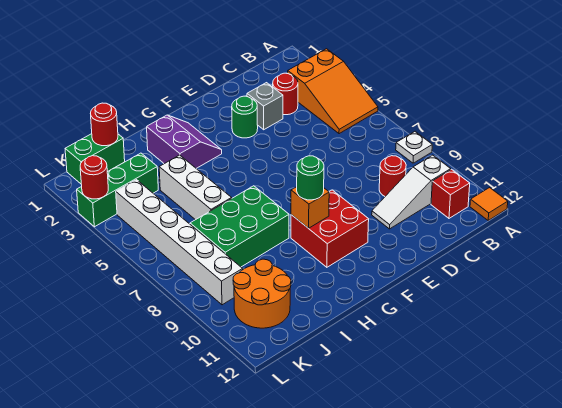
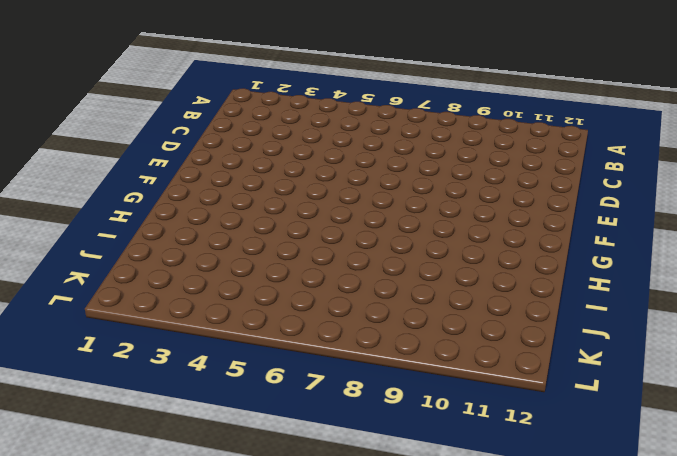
none -> orange 2x3 slope [288,49,378,134]
none -> white 1x1 plate [396,132,432,163]
none -> orange 1x1 tile [470,188,508,220]

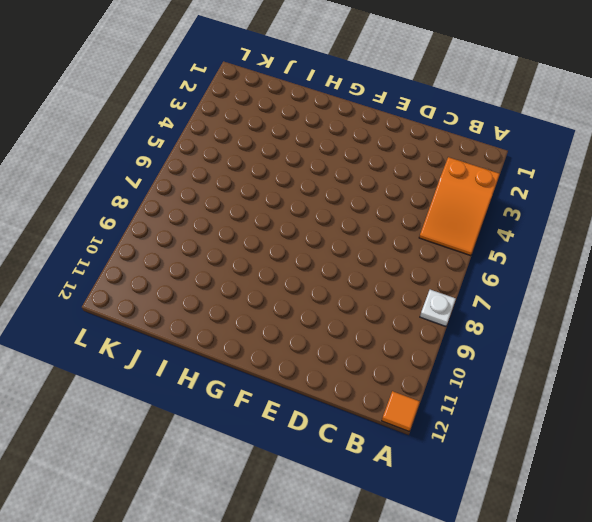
none -> white 1x3 slope [372,155,451,229]
none -> red 1x1 brick [431,169,470,218]
none -> red 1x1 round brick [273,73,298,115]

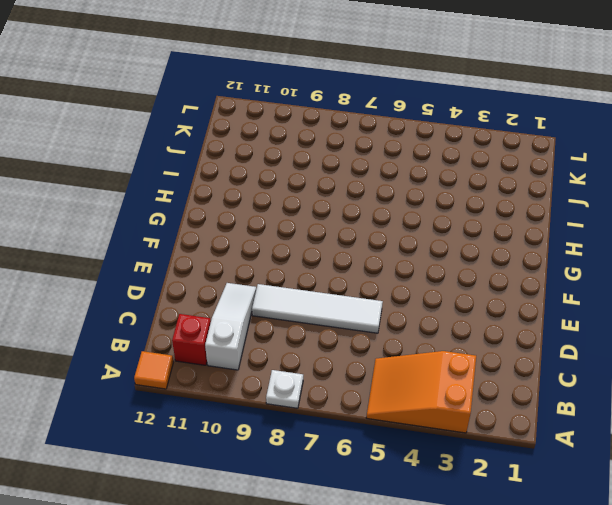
white 1x4 tile [252,284,383,333] -> none
none -> red 1x1 round brick [273,73,298,115]
none -> red 1x1 round brick [379,156,406,196]
none -> grey 1x1 brick [247,83,283,130]

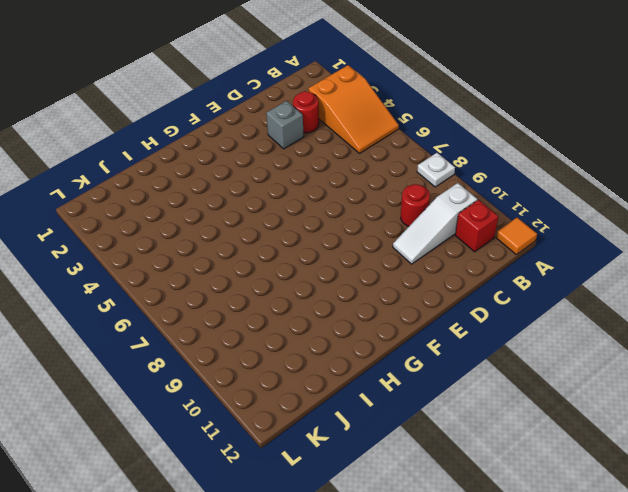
none -> green 1x1 round brick [232,96,258,138]
none -> red 2x2 brick [291,190,369,267]
none -> purple 2x2 slope [147,115,222,169]

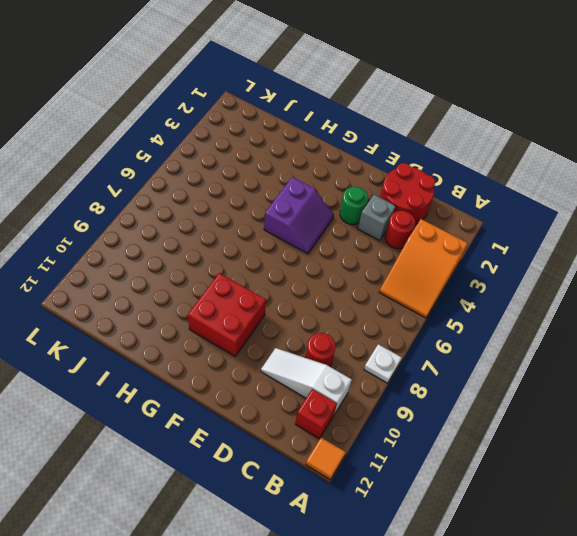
red 2x2 round brick [380,163,435,224] -> none
purple 2x2 slope [264,177,334,254] -> purple 2x2 slope moved to [147,115,222,169]
none -> green 2x3 brick [190,186,289,267]
none -> white 1x3 brick [159,155,232,220]
none -> green 1x2 brick [65,134,125,184]

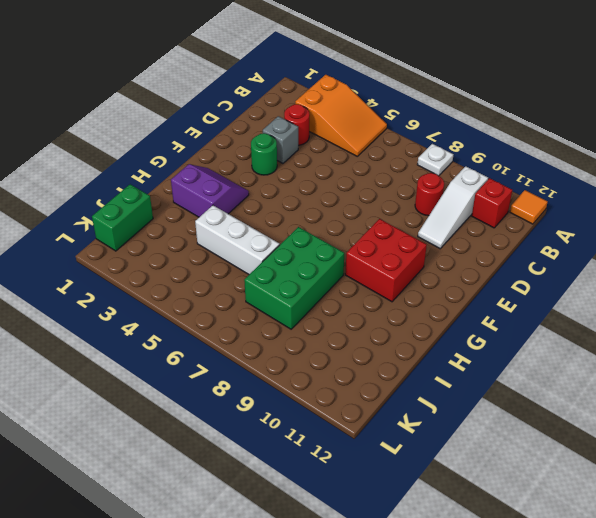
none -> green 1x3 brick [77,153,158,227]
none -> orange 2x2 round brick [233,259,291,328]
none -> white 1x6 brick [116,180,243,305]

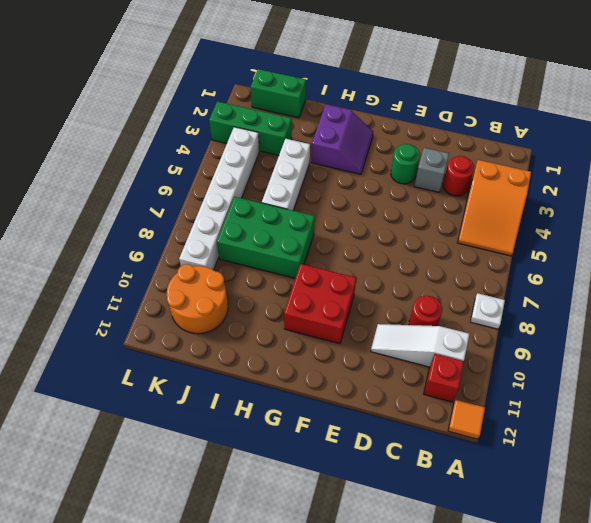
none -> orange 1x1 brick [291,187,329,228]
none -> red 1x1 round brick [90,103,118,146]
none -> red 1x1 round brick [80,156,108,199]

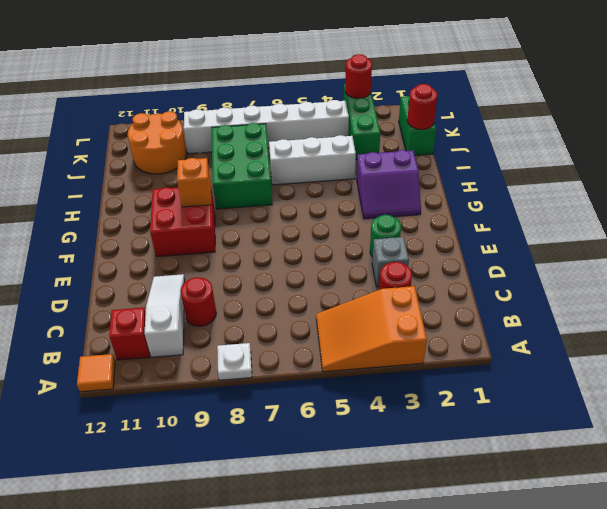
none -> green 1x1 round brick [297,156,324,200]

